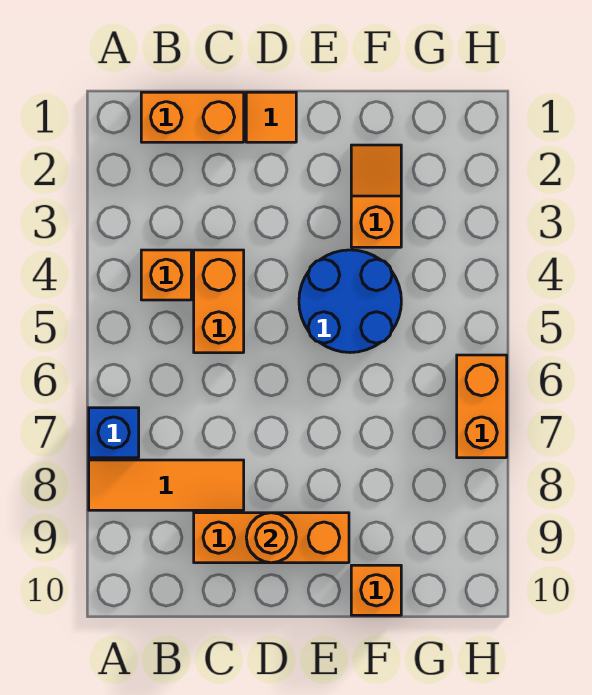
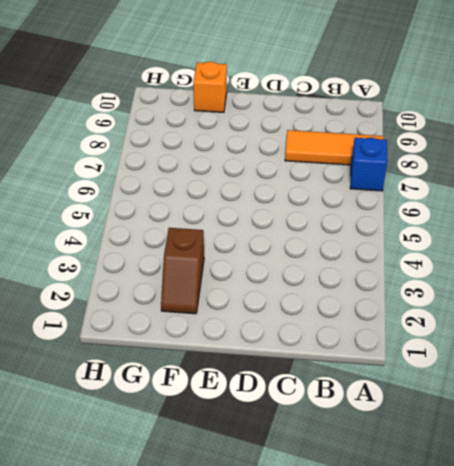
brown 1x2 slope [161,228,204,314] -> orange 1x2 slope [351,145,401,247]
none -> orange 1x2 brick [141,92,244,142]
none -> orange 1x1 brick [141,250,191,300]
none -> orange 1x2 brick [194,250,244,353]

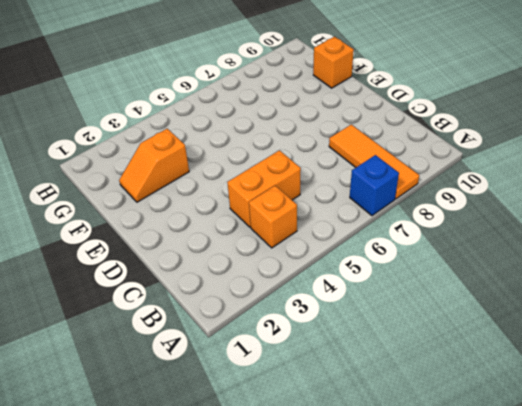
none -> orange 1x2 brick [141,92,244,142]
none -> orange 1x3 brick [194,513,349,563]
none -> orange 1x1 tile [246,92,296,142]

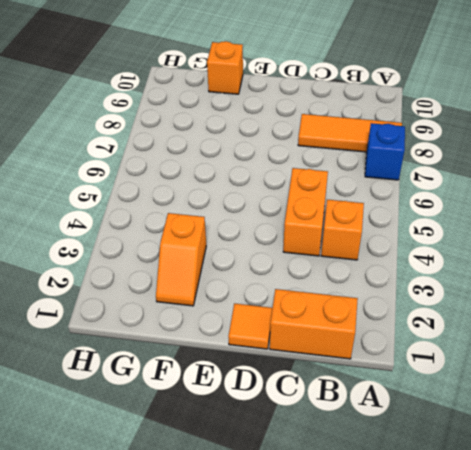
none -> orange 1x3 brick [194,513,349,563]
none -> blue 2x2 round brick [299,250,401,353]
none -> orange 1x2 brick [457,355,507,458]

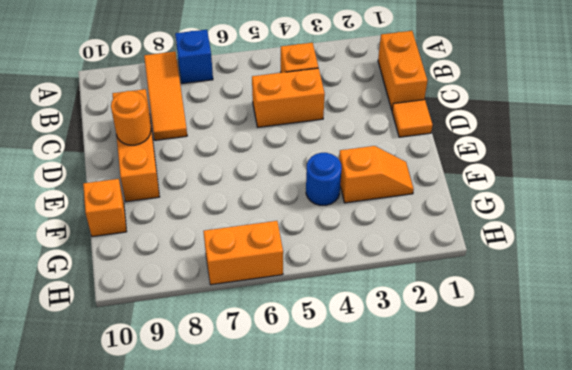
blue 1x1 round brick [306,153,342,205] -> blue 2x2 round brick [299,250,401,353]

